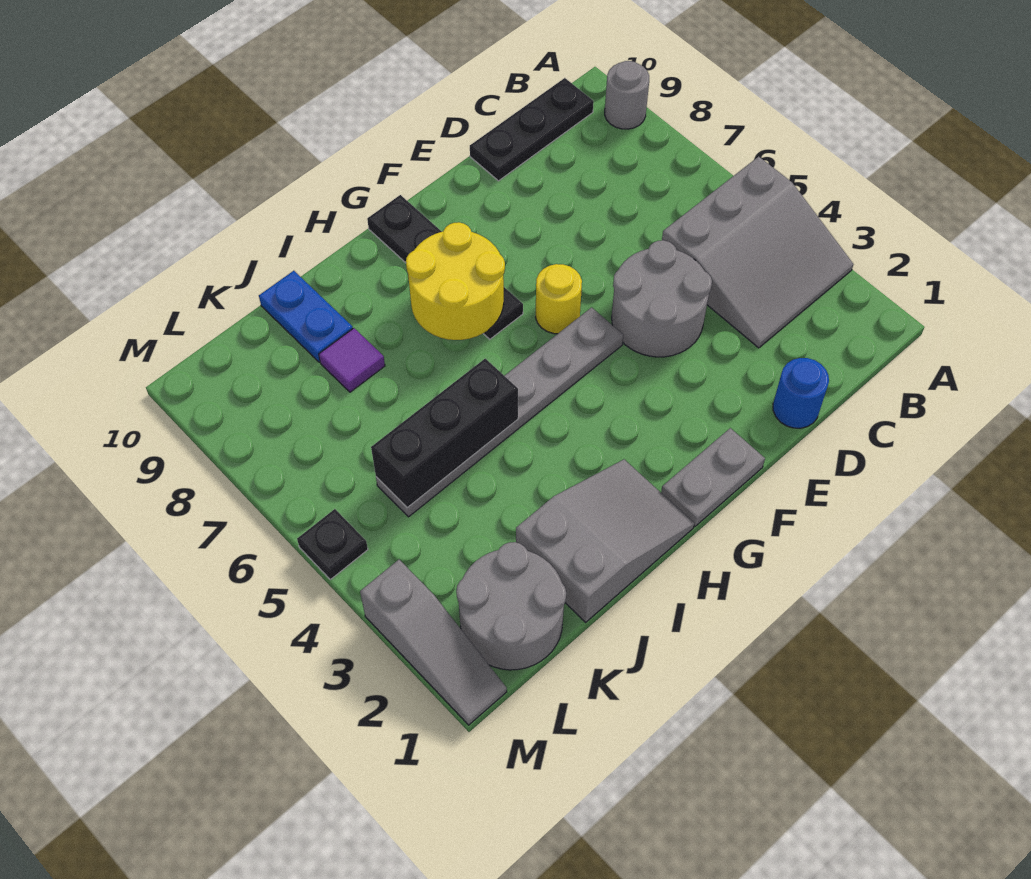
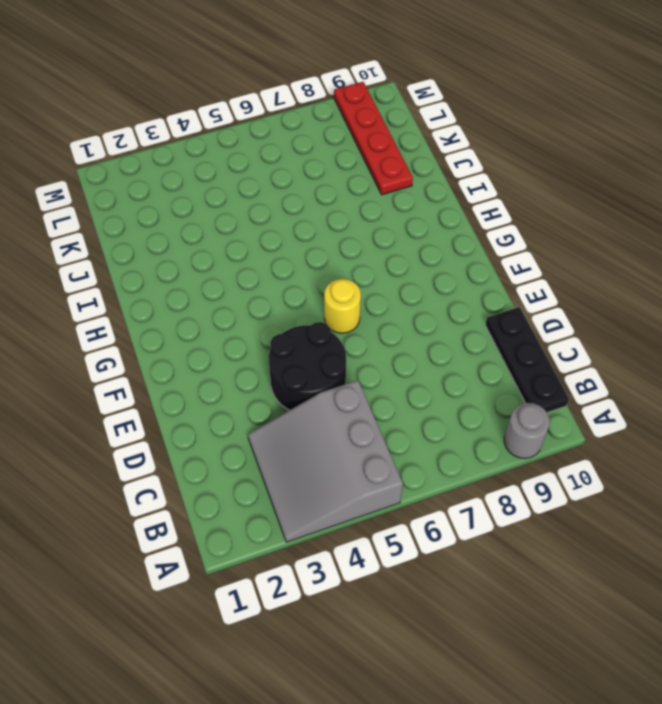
black 2x2 round brick [269,322,346,410] -> grey 2x2 round brick [612,240,712,357]
red 1x4 plate [334,82,413,195] -> blue 1x2 plate [259,271,353,362]
none -> blue 1x1 round brick [773,358,829,428]
none -> grey 1x2 plate [661,428,765,526]
none -> grey 1x6 plate [376,307,624,517]

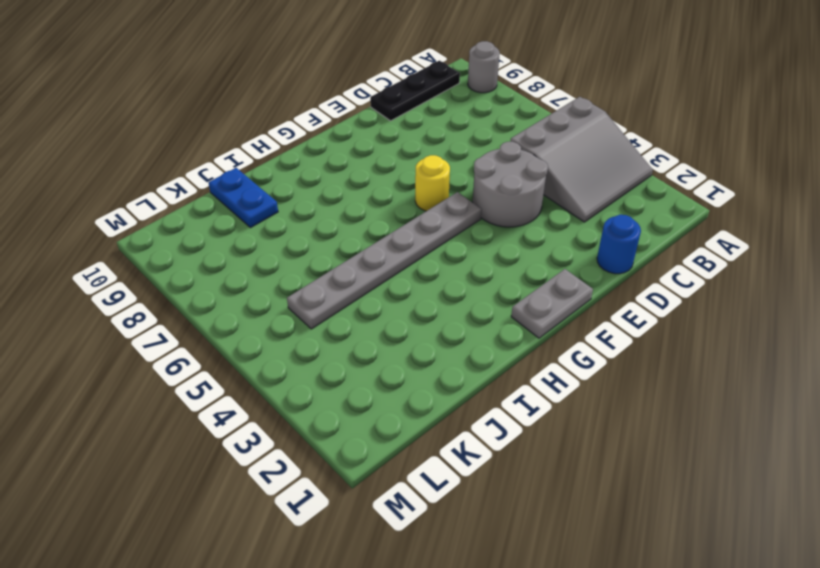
none -> black 1x4 plate [367,195,523,339]
none -> grey 2x3 slope [516,459,694,622]
none -> purple 1x1 tile [319,328,385,392]

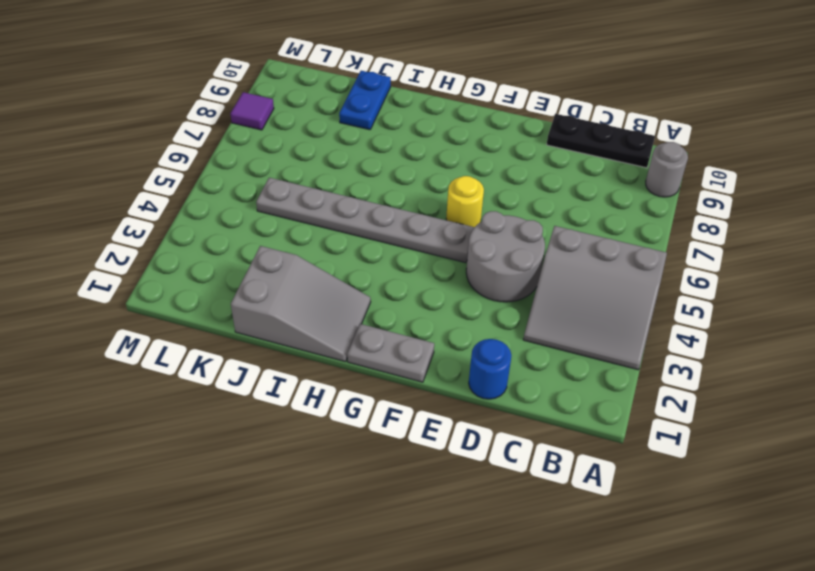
purple 1x1 tile [230,92,274,130] -> purple 1x1 tile moved to [319,328,385,392]
none -> black 1x4 plate [367,195,523,339]
none -> grey 2x2 round brick [456,542,566,670]
none -> grey 1x3 slope [360,560,507,725]

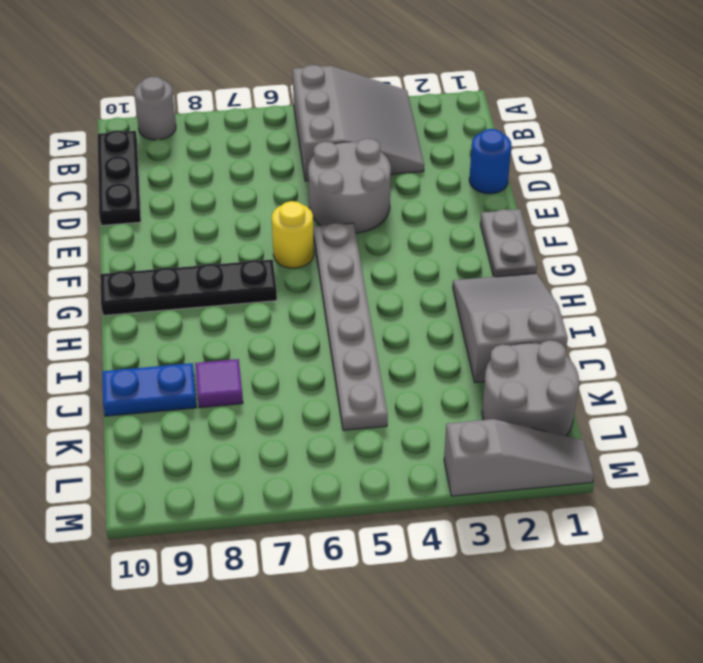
none -> black 1x1 plate [297,509,368,580]
none -> yellow 2x2 round brick [406,222,505,340]
none -> black 1x3 brick [371,359,518,508]

